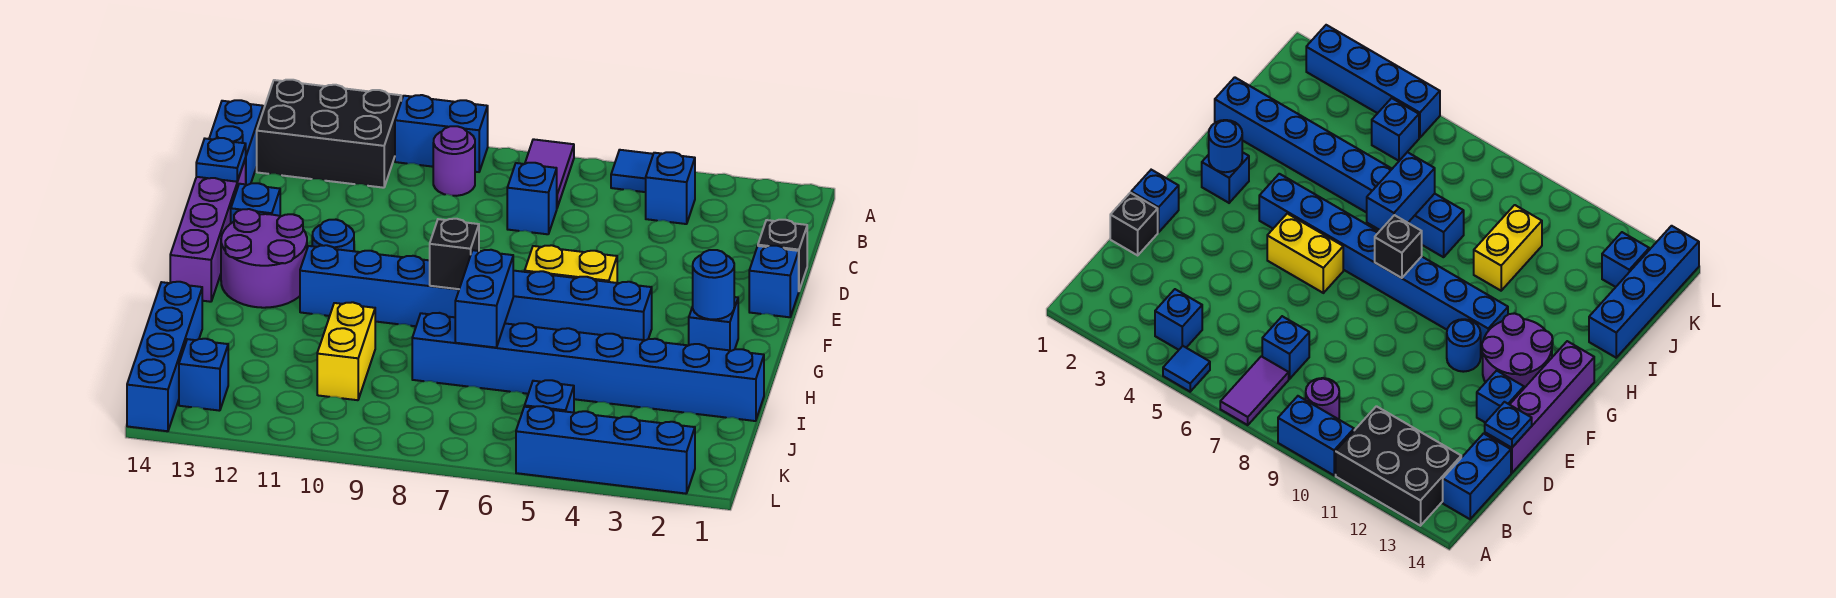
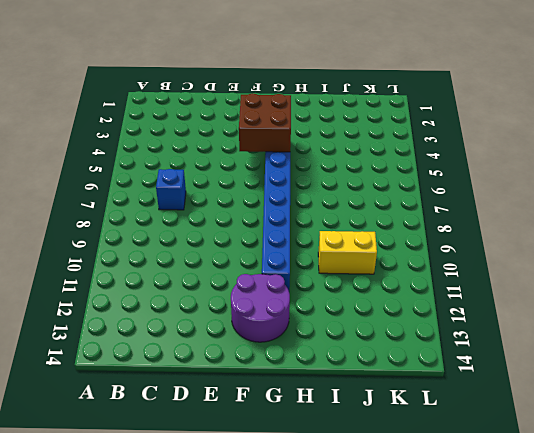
brown 2x2 brick [239,93,291,152] -> none
none -> blue 1x1 tile [611,150,653,192]
none -> purple 1x2 tile [525,139,574,207]
none -> blue 1x2 brick [395,95,488,172]

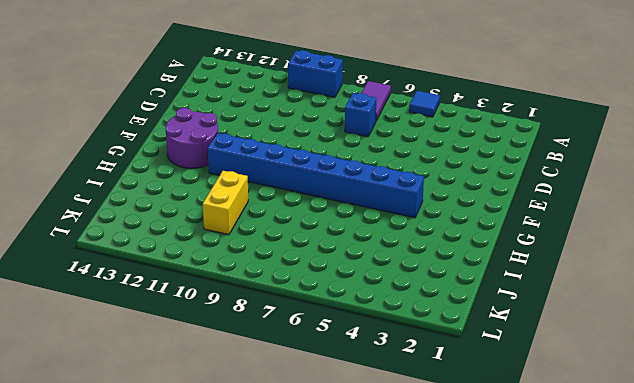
none -> black 2x3 brick [257,80,401,188]
none -> blue 1x1 brick [646,152,695,224]
none -> purple 1x1 round brick [433,126,475,196]

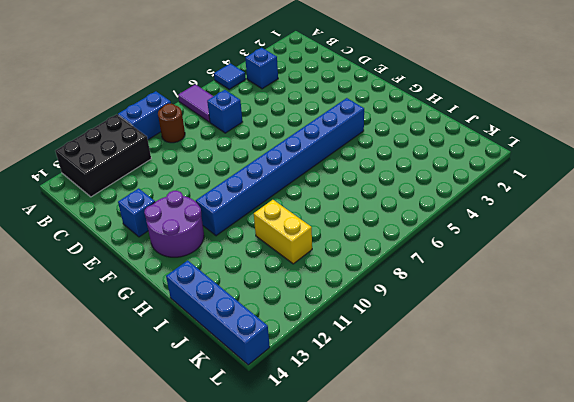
brown 1x1 round brick [158,104,185,143] -> purple 1x1 round brick [433,126,475,196]
none -> blue 1x2 brick [209,100,263,185]
none -> black 1x1 brick [758,220,807,290]
none -> purple 1x4 brick [170,158,246,302]

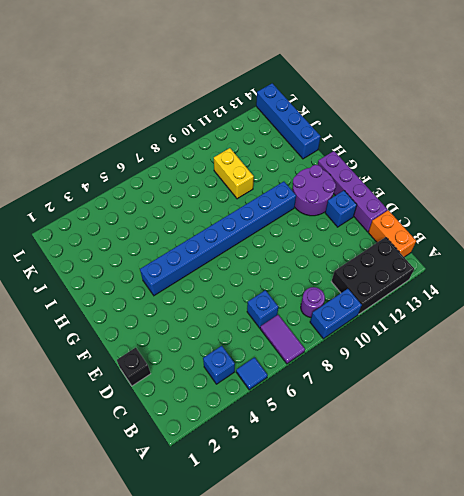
orange 1x2 brick [368,210,416,257] -> blue 1x2 brick [209,100,263,185]
none -> blue 1x1 brick [749,246,799,317]
none -> yellow 1x2 brick [525,245,617,283]
none -> blue 1x1 round brick [312,220,354,251]

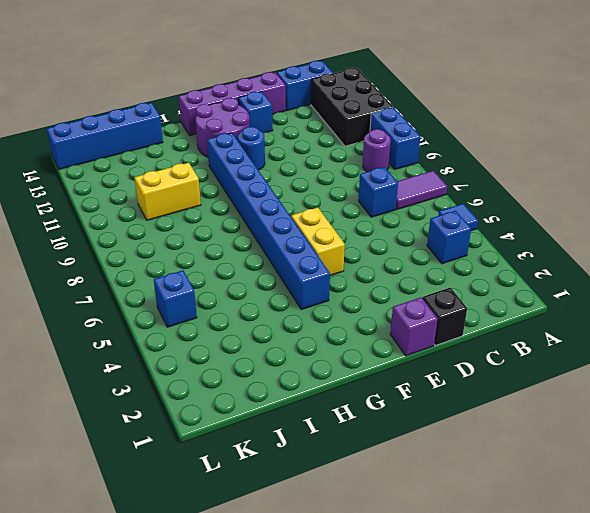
purple 1x1 brick [390,297,438,356] -> blue 1x1 brick [749,246,799,317]
none -> blue 1x1 brick [689,297,738,351]
none -> blue 1x8 brick [412,313,764,421]
none -> blue 1x1 brick [179,339,228,411]

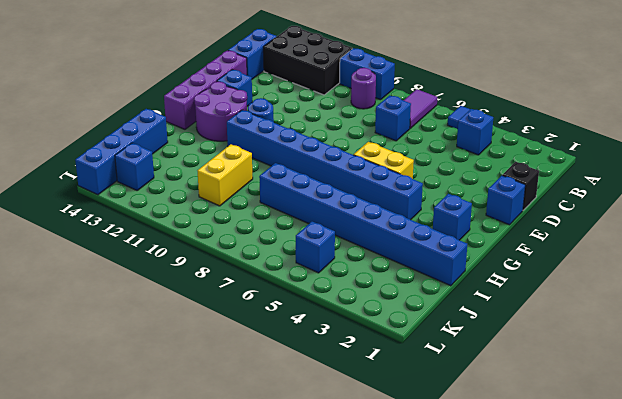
none -> blue 1x4 brick [516,406,695,494]
none -> blue 1x1 plate [196,138,246,182]
none -> blue 1x1 round brick [693,250,734,319]

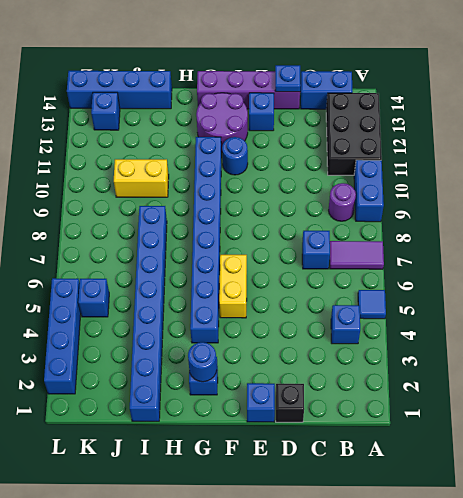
none -> black 1x1 brick [430,219,479,289]
none -> blue 1x2 brick [455,250,513,348]

